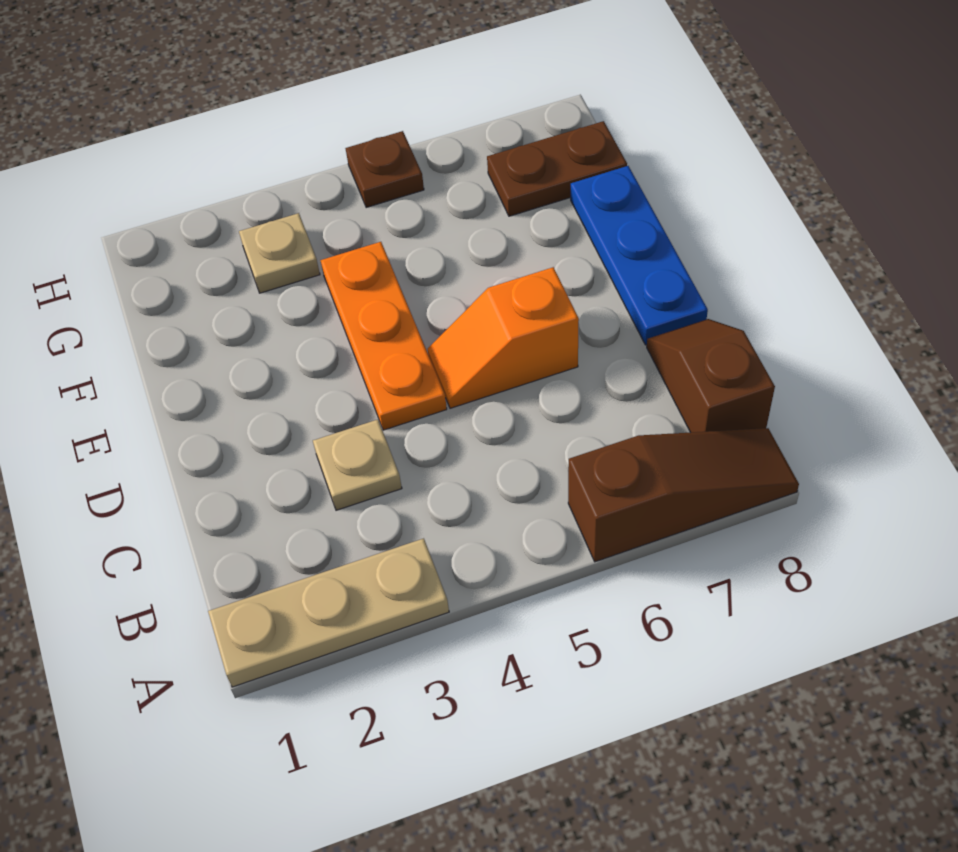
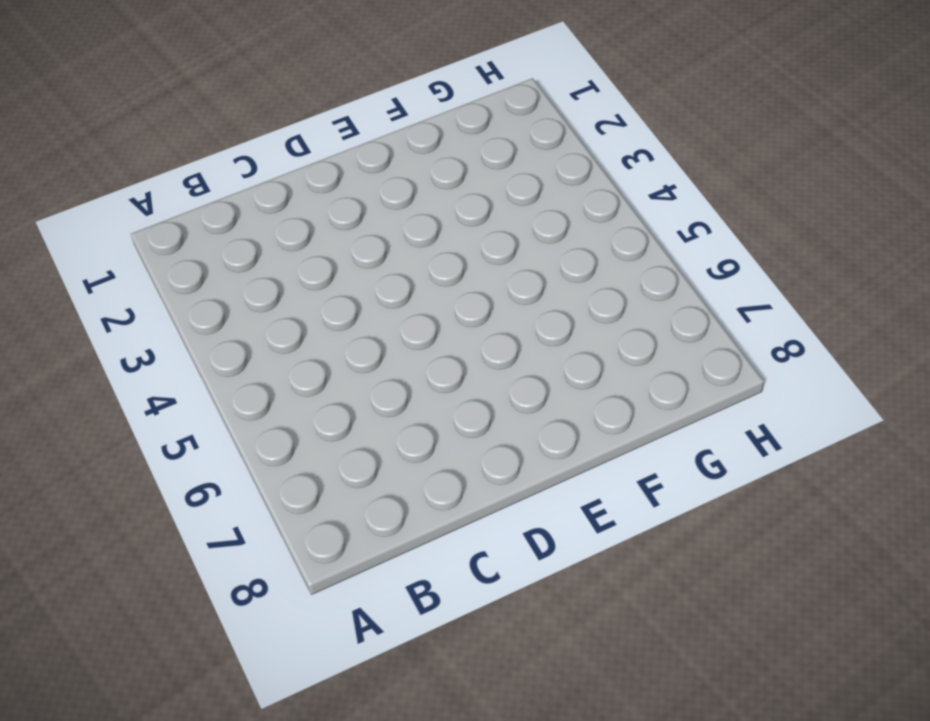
none -> tan 1x3 plate [208,538,449,687]
none -> brown 1x3 slope [568,428,799,562]

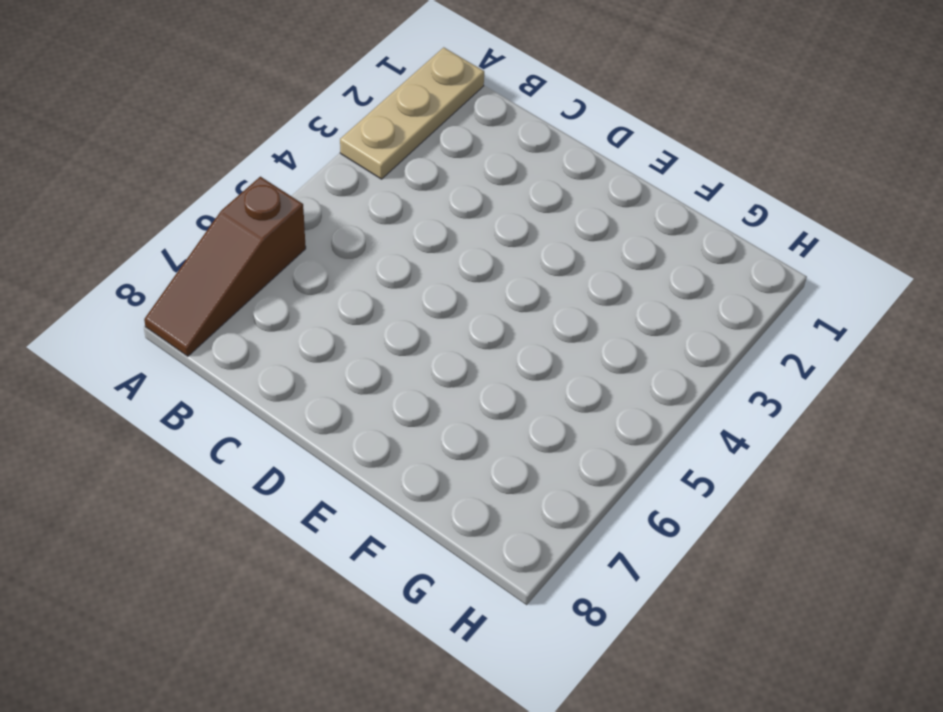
none -> brown 1x2 slope [647,319,775,433]
none -> tan 1x1 plate [313,420,402,510]

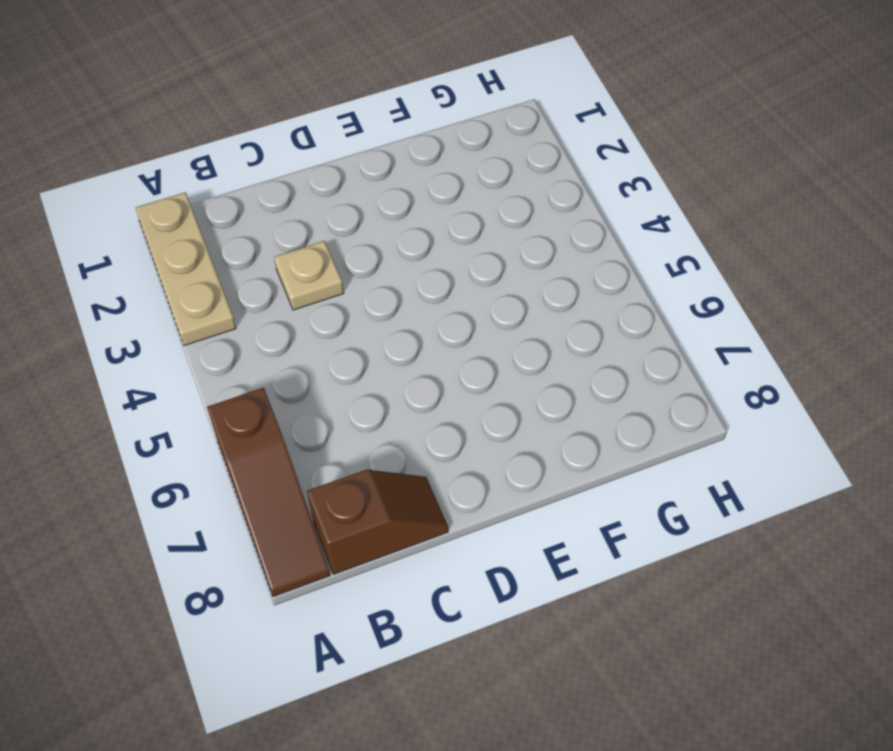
none -> orange 1x3 plate [321,242,447,430]
none -> orange 1x2 slope [428,267,579,408]

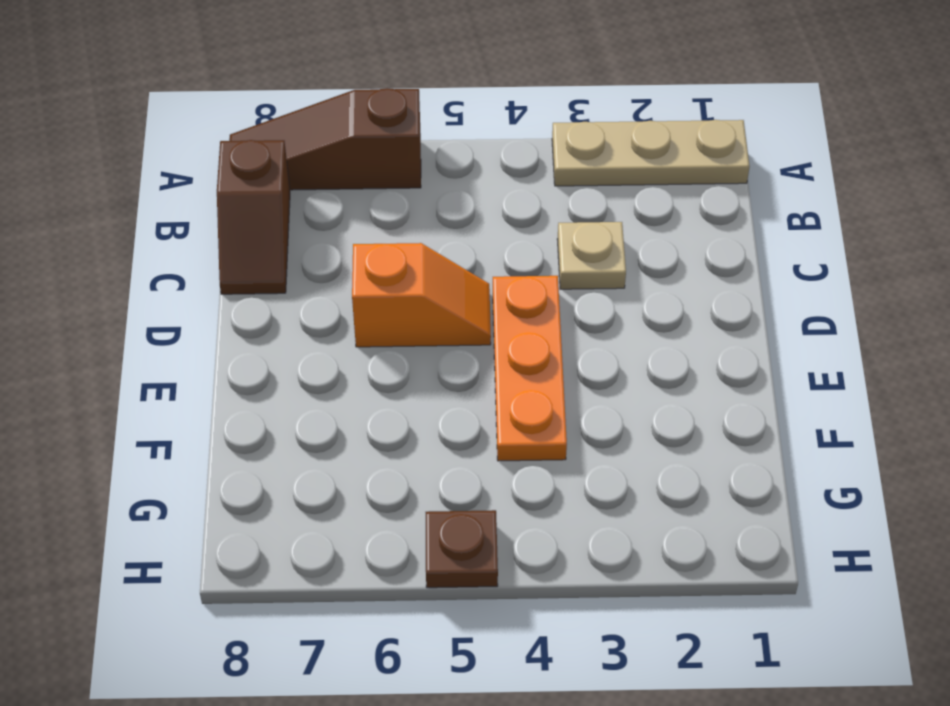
none -> blue 1x3 plate [571,166,708,345]
none -> tan 1x1 plate [239,213,320,293]

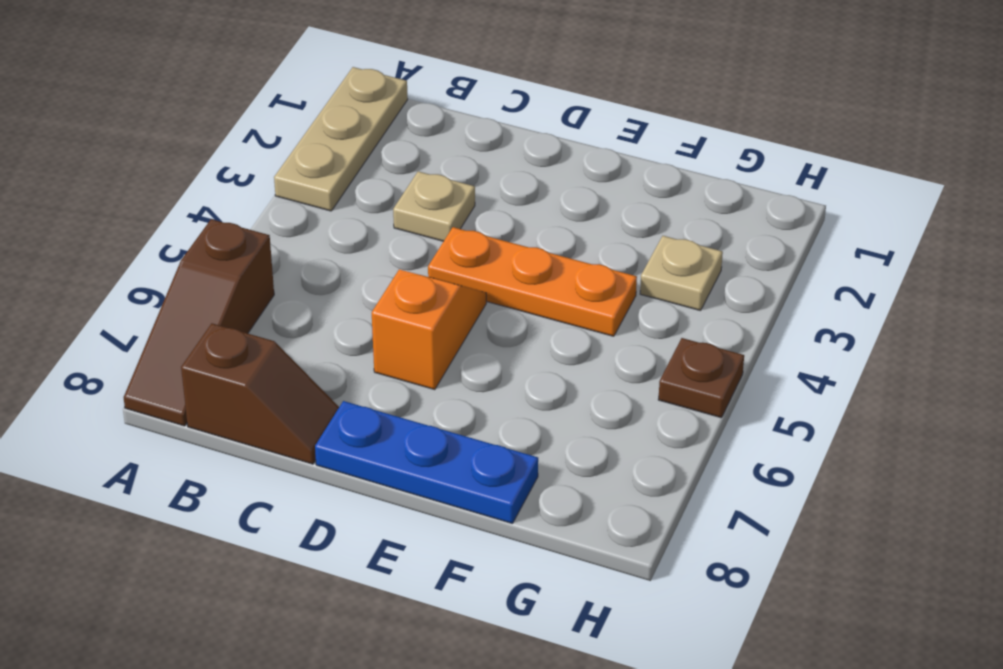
none -> brown 1x2 plate [487,121,627,216]

